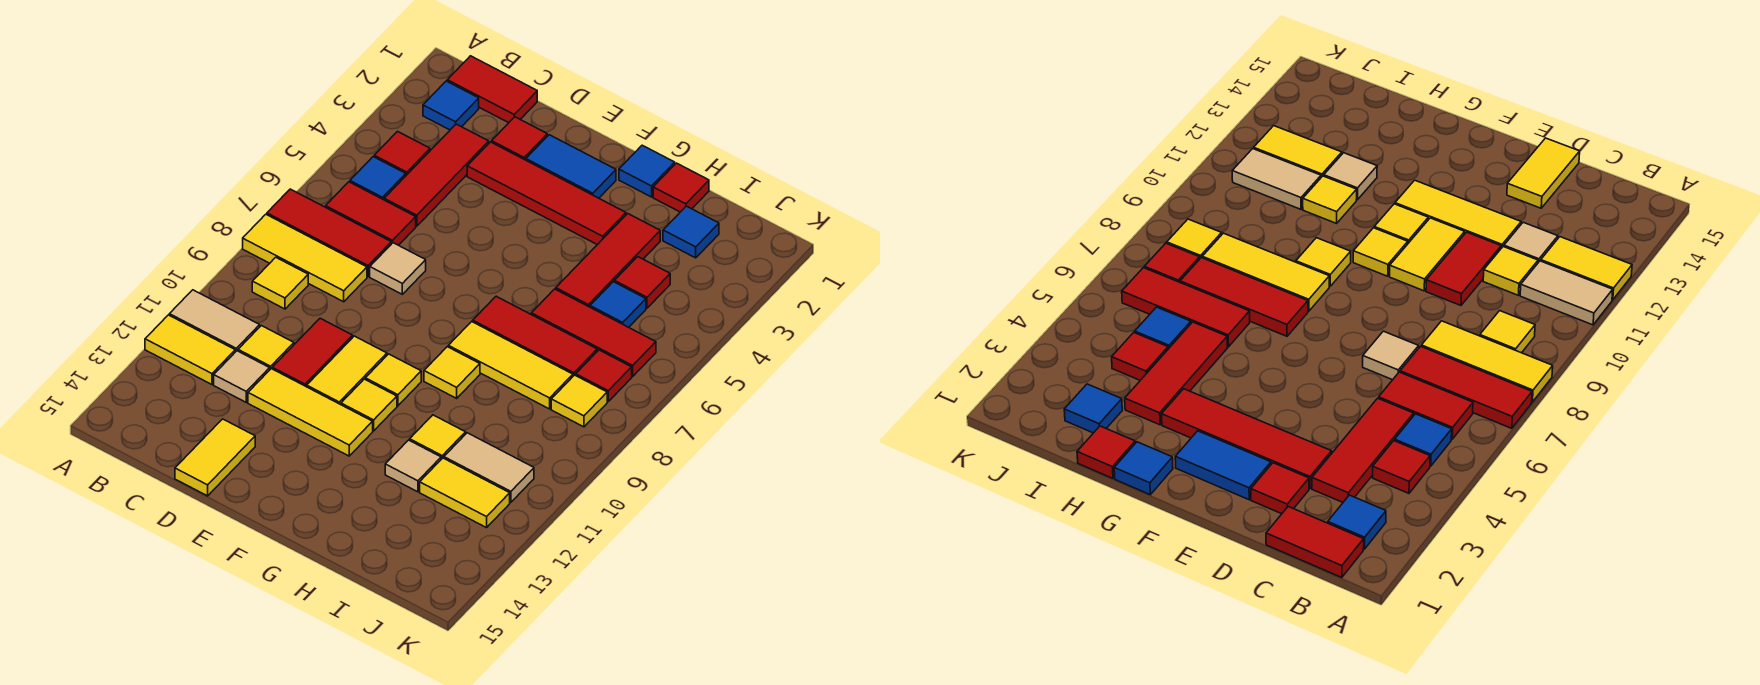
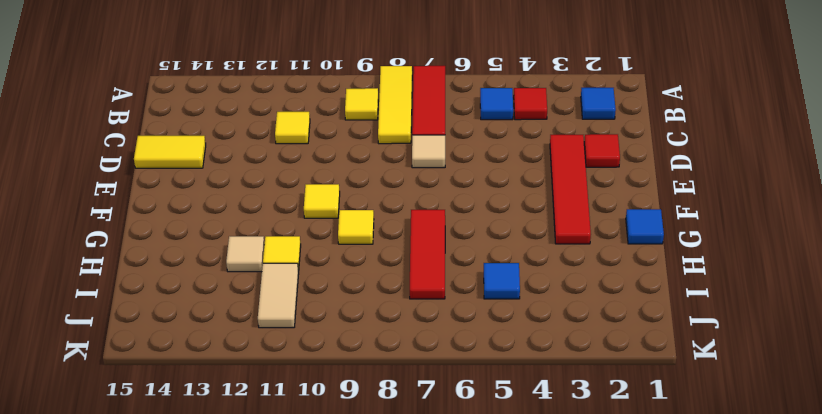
none -> tan 1x2 tile [169,290,260,352]
none -> yellow 1x2 tile [145,315,235,385]
none -> red 1x2 tile [447,56,537,123]
none -> red 1x2 tile [326,182,416,245]

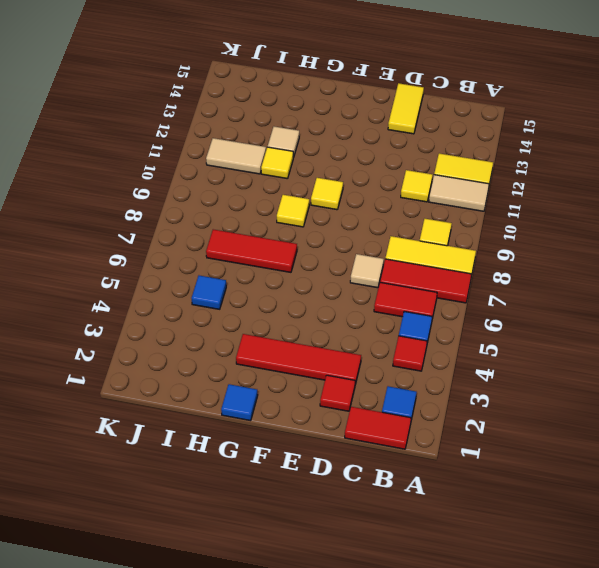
none -> red 1x3 tile [384,124,489,226]
none -> tan 1x1 tile [214,351,270,402]
none -> red 1x2 tile [272,318,353,387]
none -> yellow 1x3 tile [248,369,373,456]

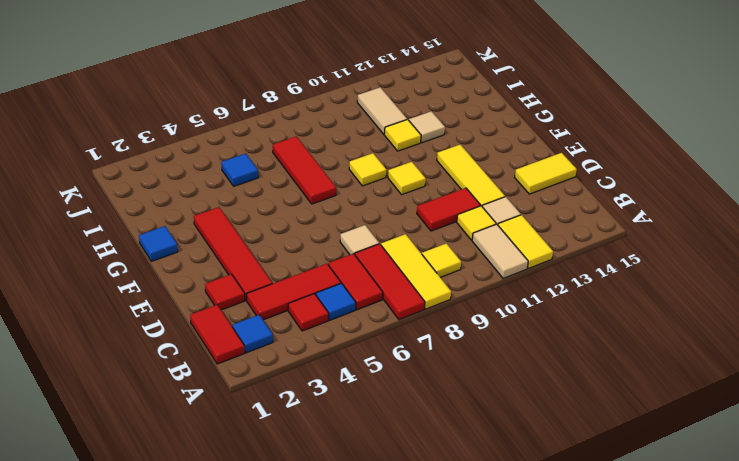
none -> blue 1x2 tile [526,135,616,198]
none -> yellow 1x2 tile [307,336,387,405]
none -> yellow 1x1 tile [341,379,397,431]
none -> yellow 1x3 tile [448,322,573,409]

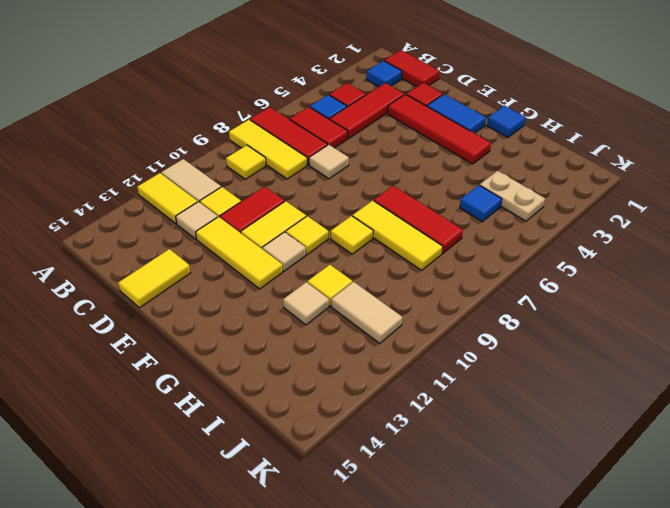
tan 1x1 tile [262,232,306,271] -> yellow 1x1 tile [341,379,397,431]
tan 1x2 plate [480,171,545,221] -> red 1x1 tile [614,257,670,308]
none -> red 1x1 tile [653,163,709,212]
none -> red 1x3 tile [556,214,660,307]
none -> red 1x3 tile [531,289,656,376]
none -> blue 1x1 tile [663,206,719,258]

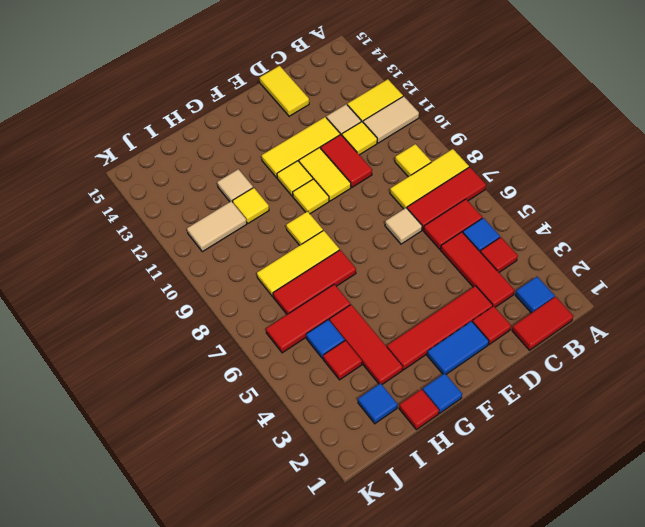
none -> yellow 1x2 tile [420,458,510,528]
none -> red 1x1 tile [576,350,632,401]
none -> yellow 1x1 tile [551,375,607,427]

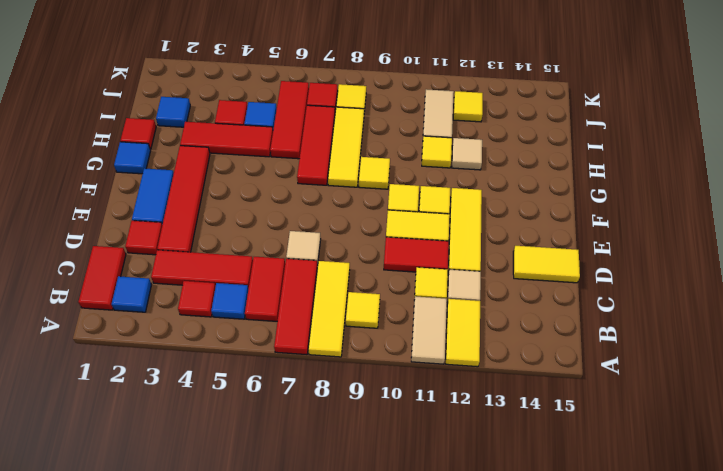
yellow 1x1 tile [453,91,483,122] -> yellow 1x2 tile [420,458,510,528]

